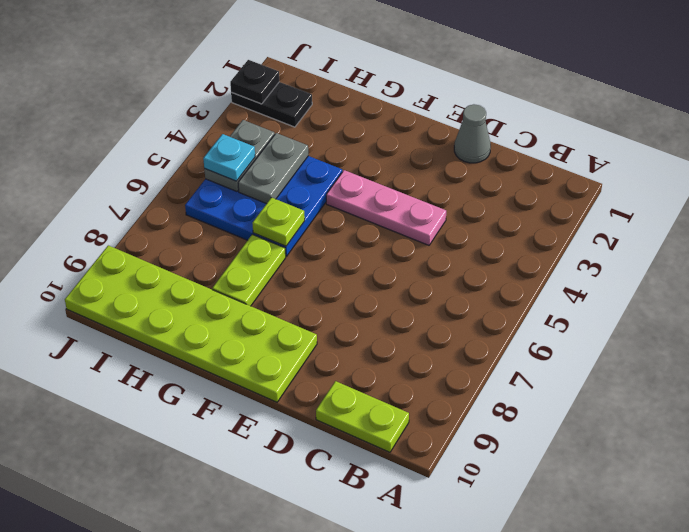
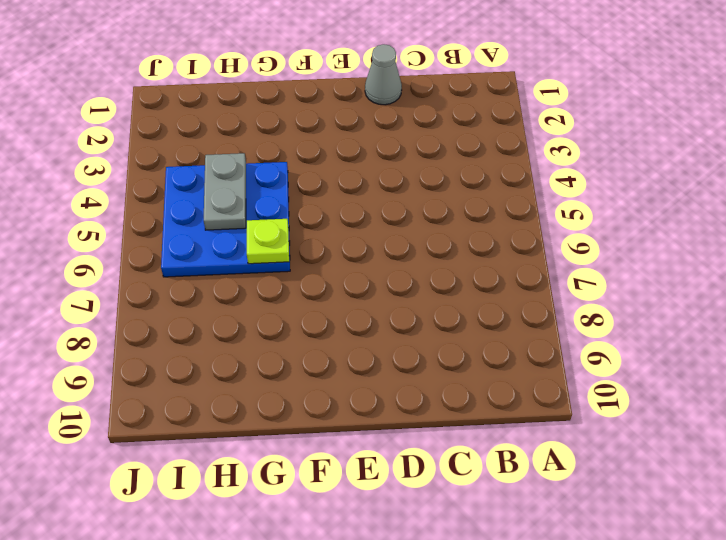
none -> lime 1x2 plate [316,381,409,452]
none -> pink 1x3 plate [326,170,446,245]
none -> lime 2x6 plate [65,245,317,402]

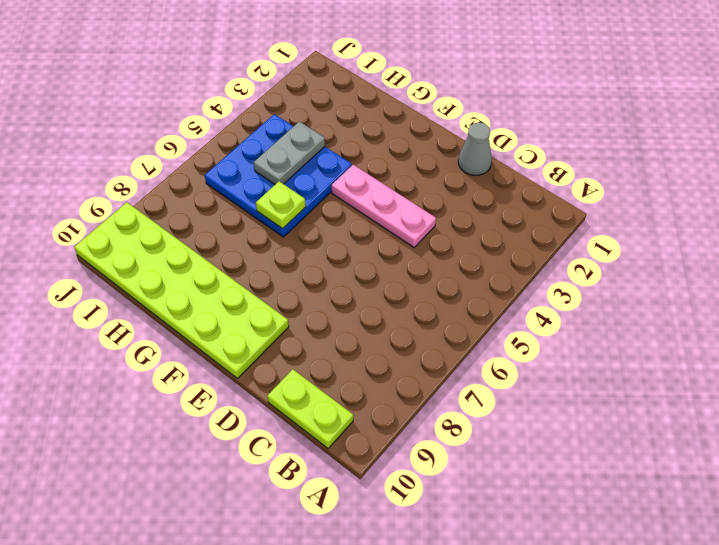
none -> lime 1x2 plate [212,234,286,306]
none -> black 1x2 plate [231,82,312,127]
none -> grey 1x2 plate [204,120,275,191]

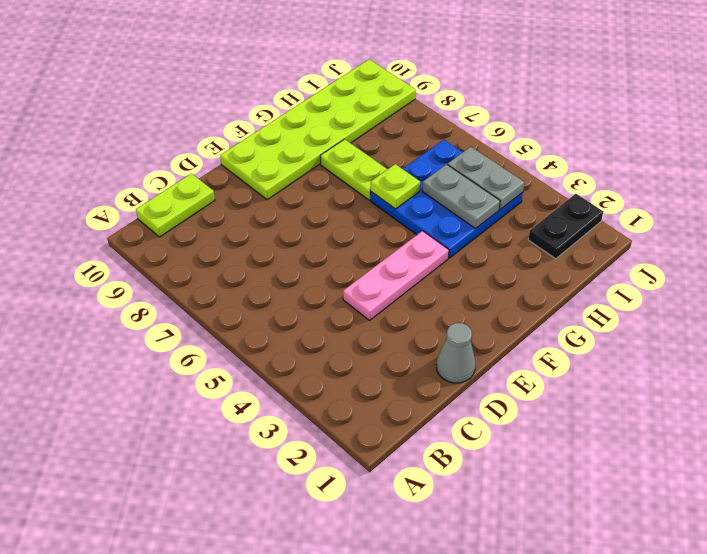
none -> black 1x1 plate [230,60,279,104]
none -> cyan 1x1 plate [203,134,255,181]

